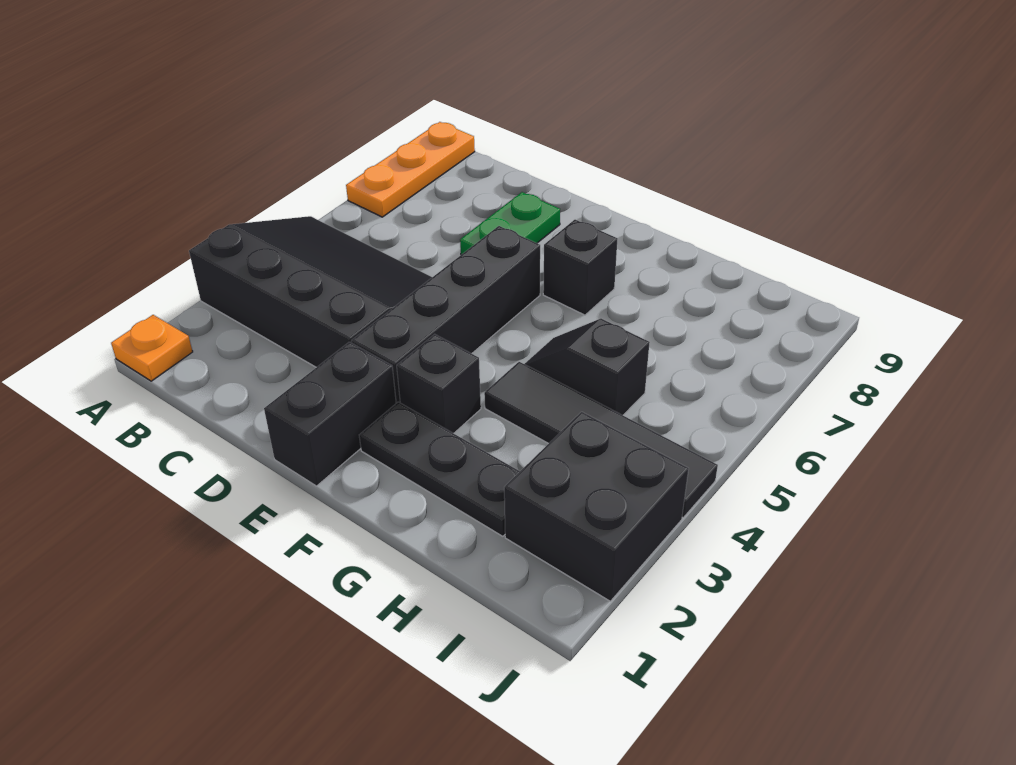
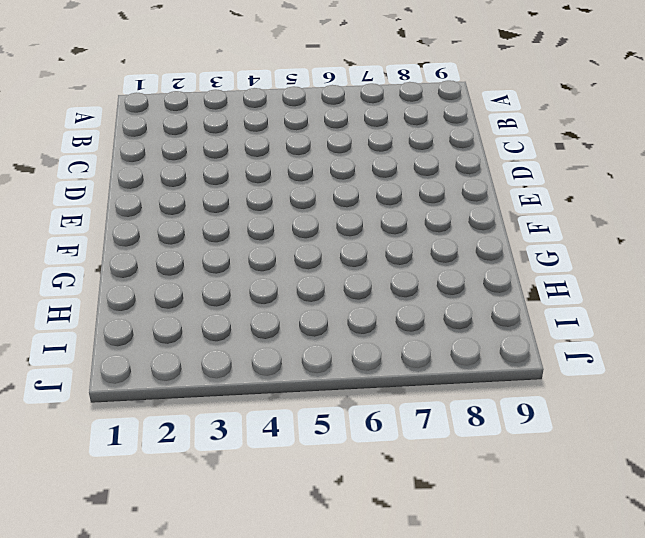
none -> orange 1x1 plate [111,315,193,381]
none -> black 3x4 slope [189,216,432,367]
none -> orange 1x3 plate [346,122,475,217]

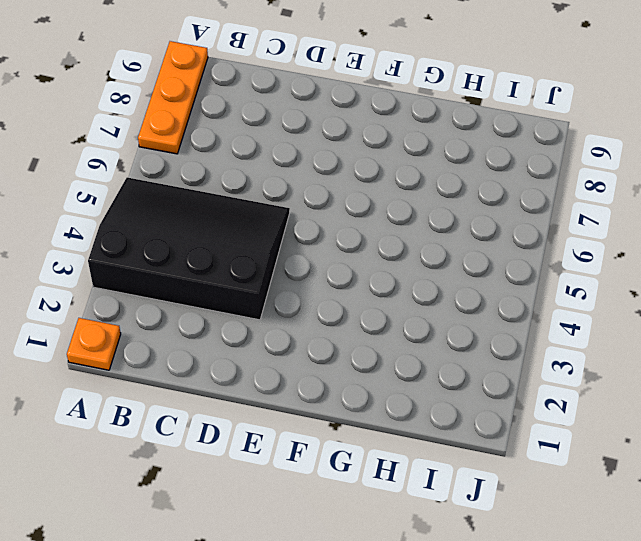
none -> green 1x2 plate [460,192,560,255]
none -> black 1x2 brick [264,342,396,486]
none -> black 1x4 brick [351,226,540,403]

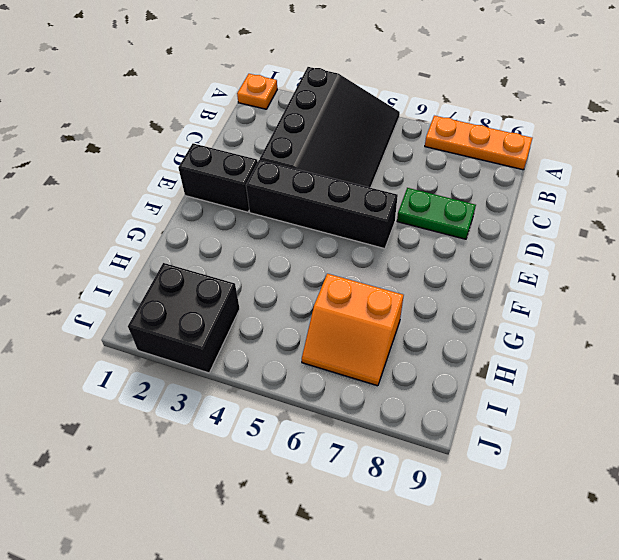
orange 2x2 slope [302,274,404,386] -> none
none -> black 1x3 plate [359,402,520,536]
none -> black 1x1 brick [397,334,481,433]
none -> black 1x1 brick [543,220,617,315]

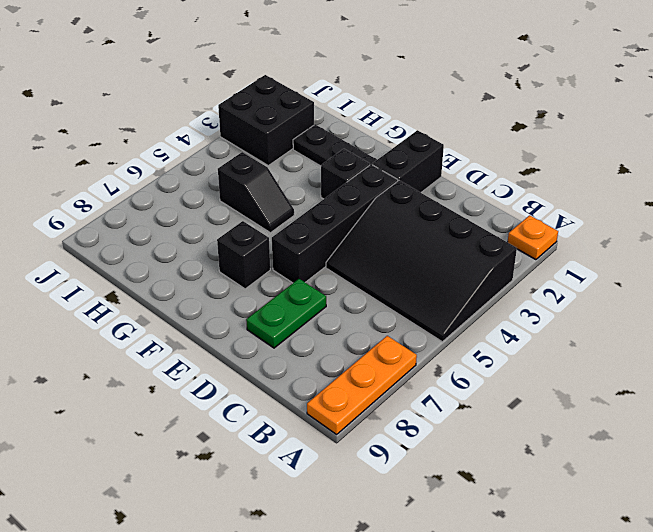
none -> black 1x4 tile [484,362,718,517]

